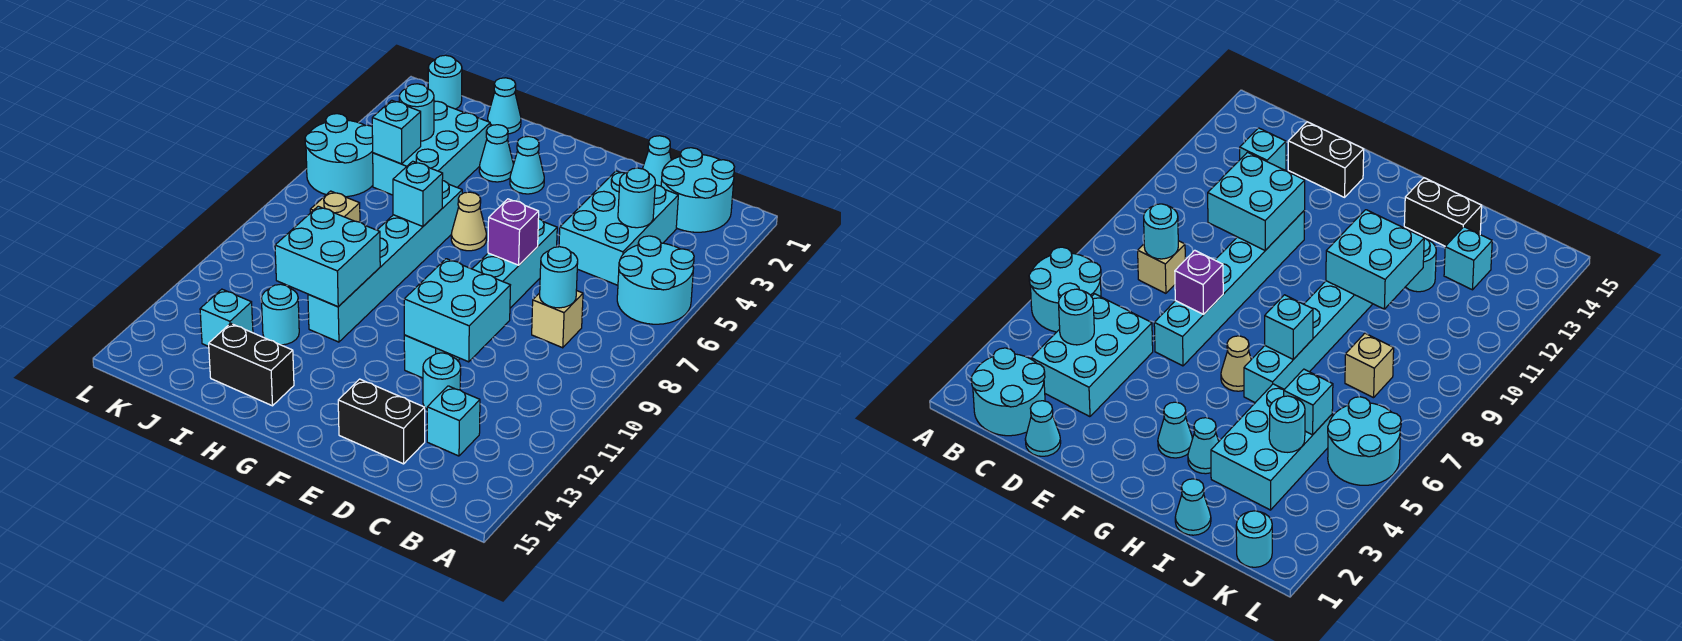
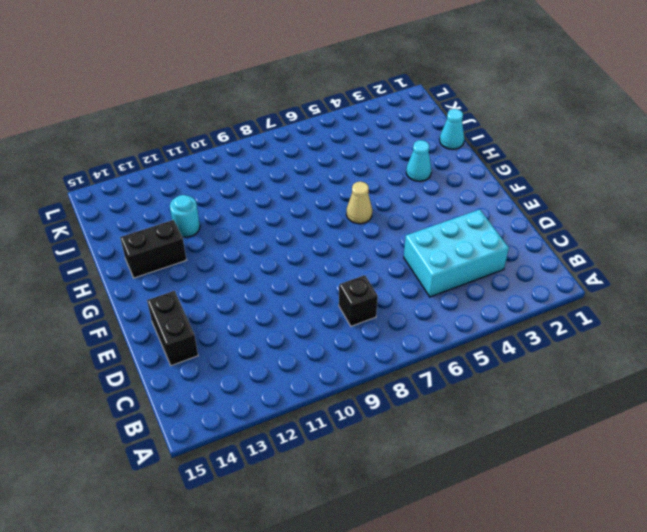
black 1x1 brick [339,275,378,326] -> tan 1x1 brick [532,290,583,348]
black 1x2 brick [120,220,186,278] -> black 1x2 brick turned to [209,323,294,406]
none -> cyan 2x2 round brick [617,236,694,324]
none -> cyan 2x2 round brick [661,148,734,232]
none -> cyan 1x1 brick [427,386,480,456]

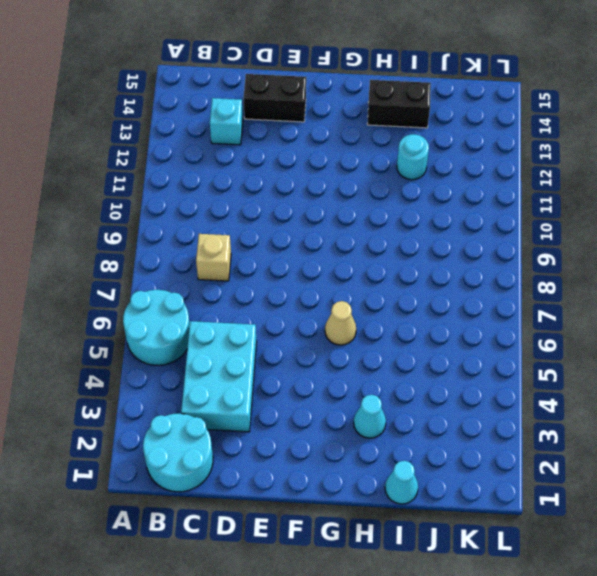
none -> cyan 1x1 cone [643,136,671,186]
none -> cyan 1x1 round brick [423,353,461,409]
none -> cyan 1x6 brick [404,218,557,378]

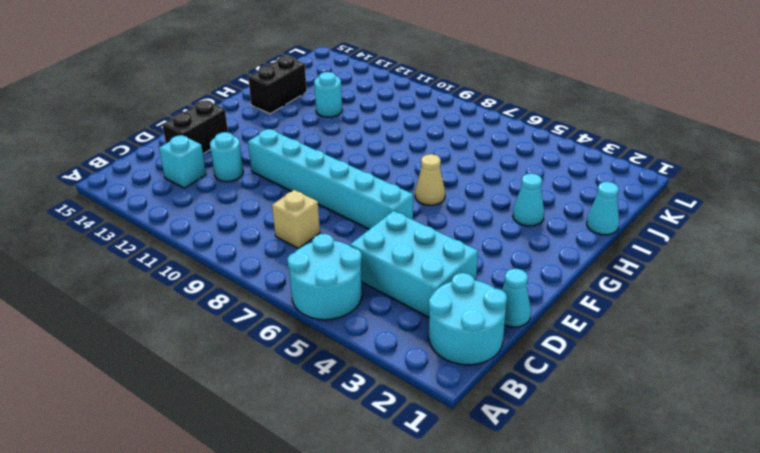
none -> cyan 1x1 cone [510,136,544,194]
none -> cyan 1x6 brick [308,181,462,342]
none -> cyan 2x3 brick [373,101,490,195]

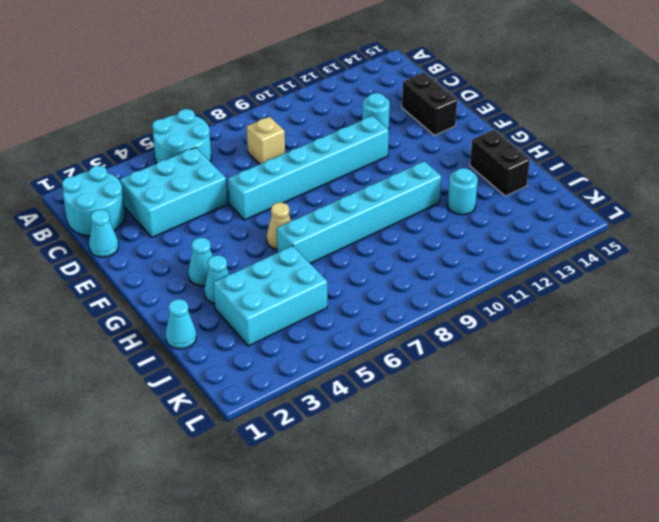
none -> cyan 1x1 brick [427,386,480,456]
none -> tan 1x1 brick [310,191,360,222]
none -> cyan 1x1 brick [200,289,253,346]

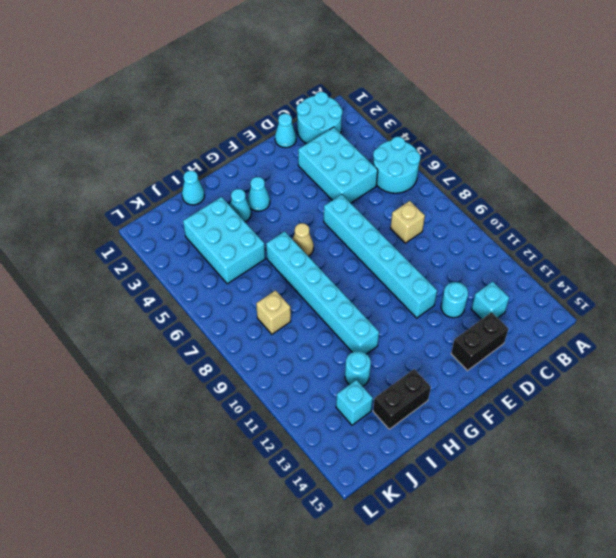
none -> cyan 1x1 round brick [428,55,462,109]
none -> cyan 2x2 round brick [305,114,373,197]
none -> cyan 1x1 round brick [618,168,655,228]

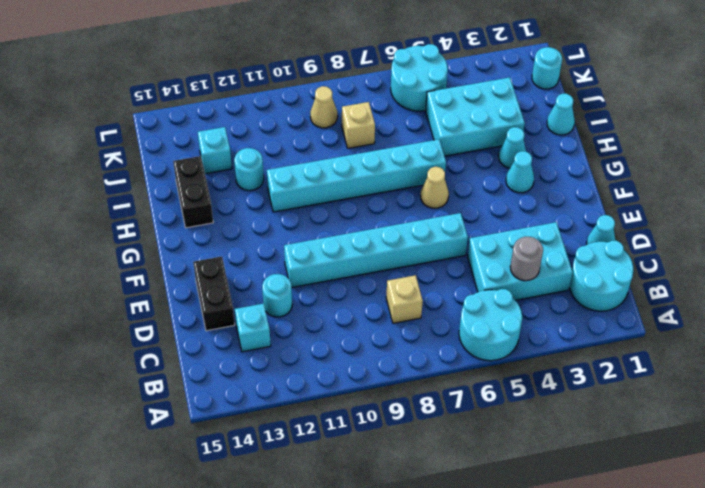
grey 1x1 round brick [510,237,543,281] -> cyan 1x1 round brick [618,168,655,228]
tan 1x1 cone [310,86,338,128] -> none
none -> cyan 1x1 round brick [540,247,578,308]
none -> cyan 2x2 brick [404,259,510,362]
none -> purple 1x1 brick [488,199,539,265]

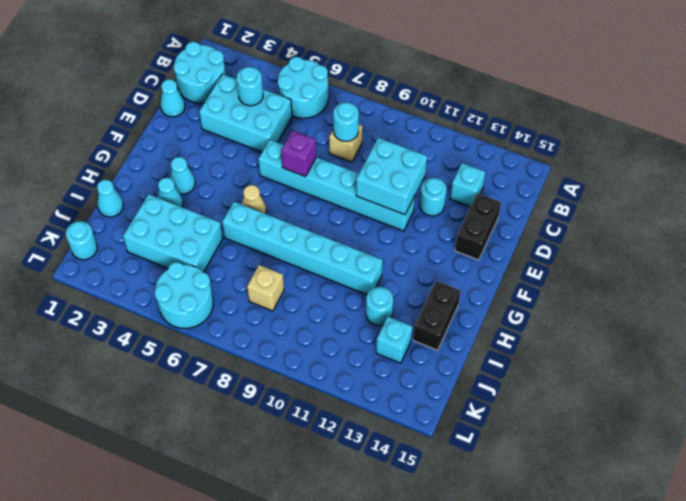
none -> cyan 1x1 brick [393,161,443,226]
none -> cyan 2x2 brick [275,206,380,307]
none -> cyan 1x1 round brick [399,84,434,141]

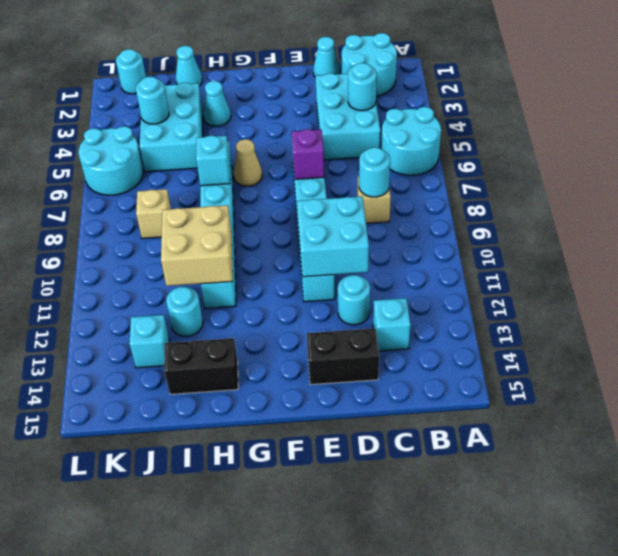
tan 2x2 brick [161,205,233,286] -> cyan 2x2 brick [275,206,380,307]
none -> cyan 1x1 cone [510,136,544,194]
none -> cyan 1x1 brick [372,100,421,164]

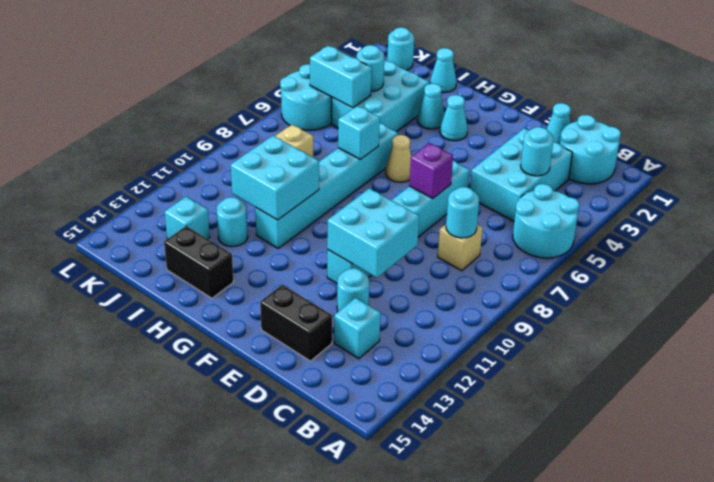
cyan 1x2 brick [310,46,372,108] -> cyan 1x1 brick [372,100,421,164]

